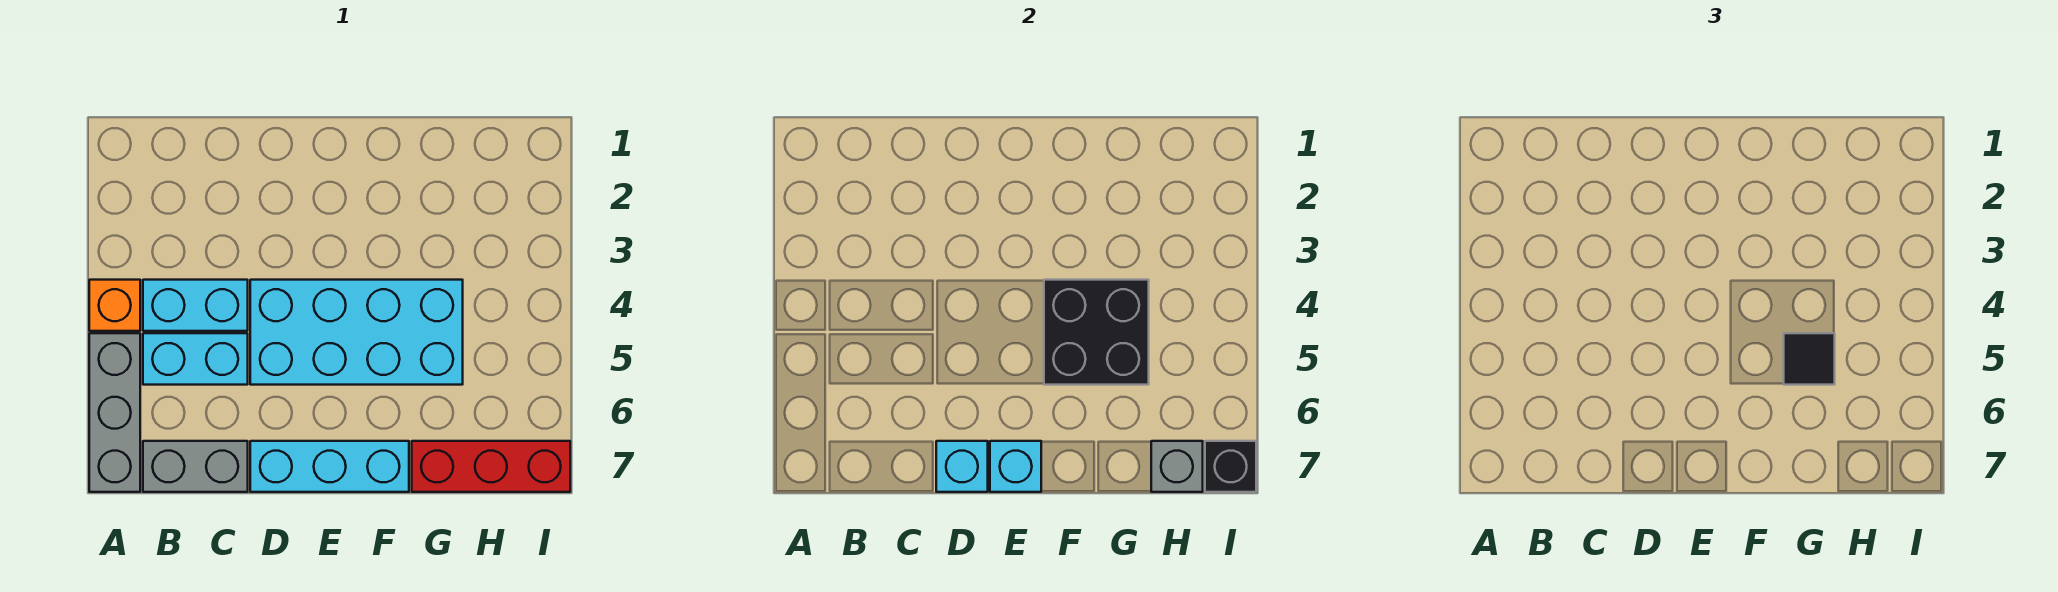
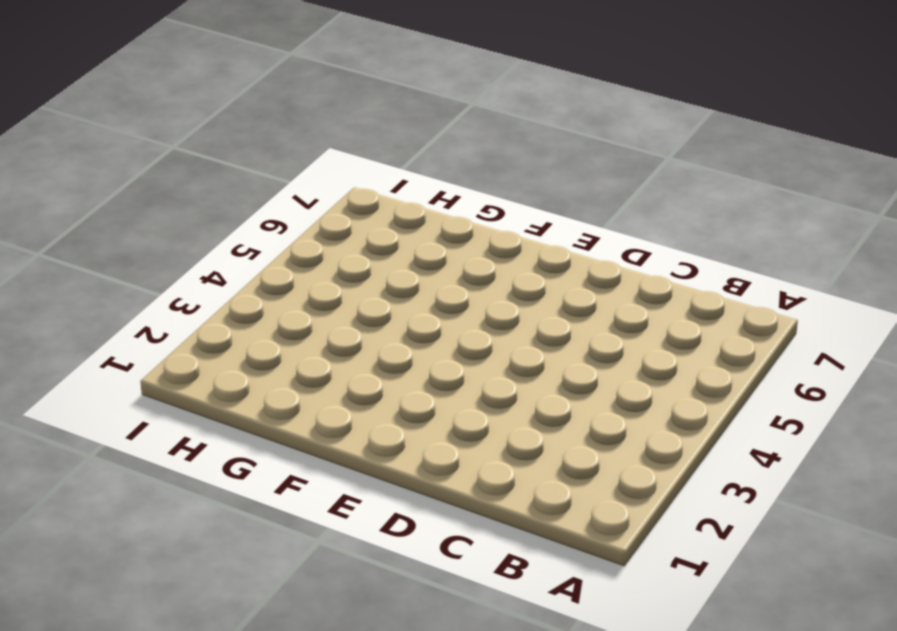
none -> orange 1x1 brick [89,280,140,331]
none -> grey 1x3 brick [89,333,140,492]
none -> cyan 1x2 brick [143,280,248,331]

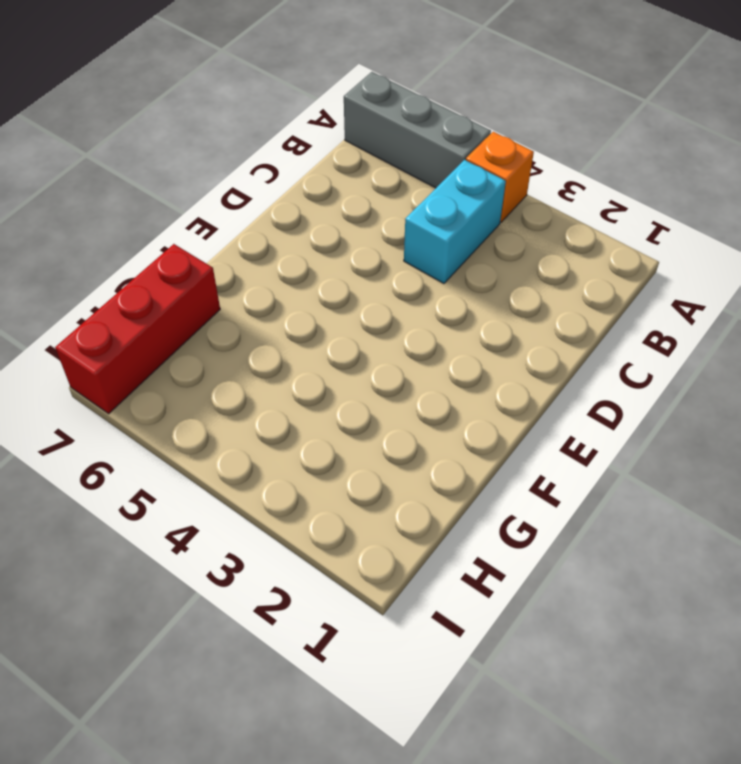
none -> cyan 1x2 brick [143,333,248,385]
none -> grey 1x2 brick [143,441,248,492]
none -> cyan 2x4 brick [250,280,463,385]

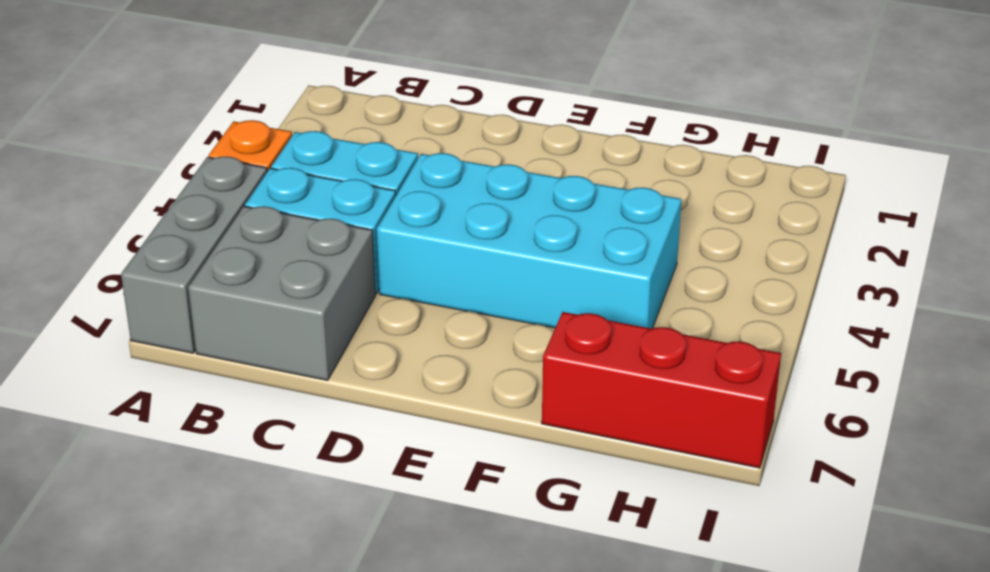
grey 2x2 brick [188,206,376,380] -> grey 1x2 brick [143,441,248,492]
none -> cyan 1x3 brick [250,441,409,492]
none -> cyan 1x1 brick [936,441,988,492]
none -> cyan 1x1 brick [990,441,1041,492]

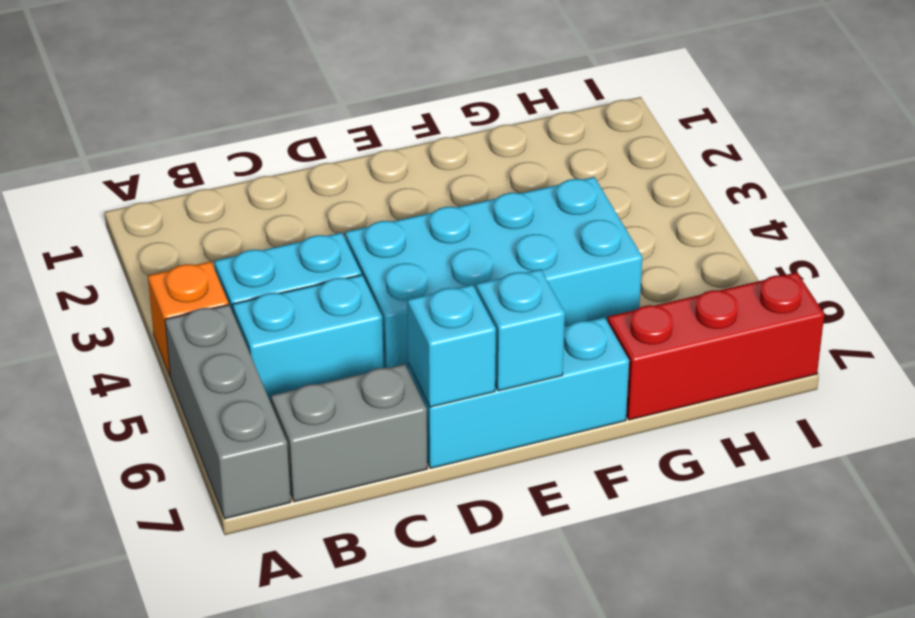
none -> black 2x2 brick [1044,280,1149,385]
none -> grey 1x1 brick [1151,441,1203,492]
none -> black 1x1 brick [1205,441,1256,492]

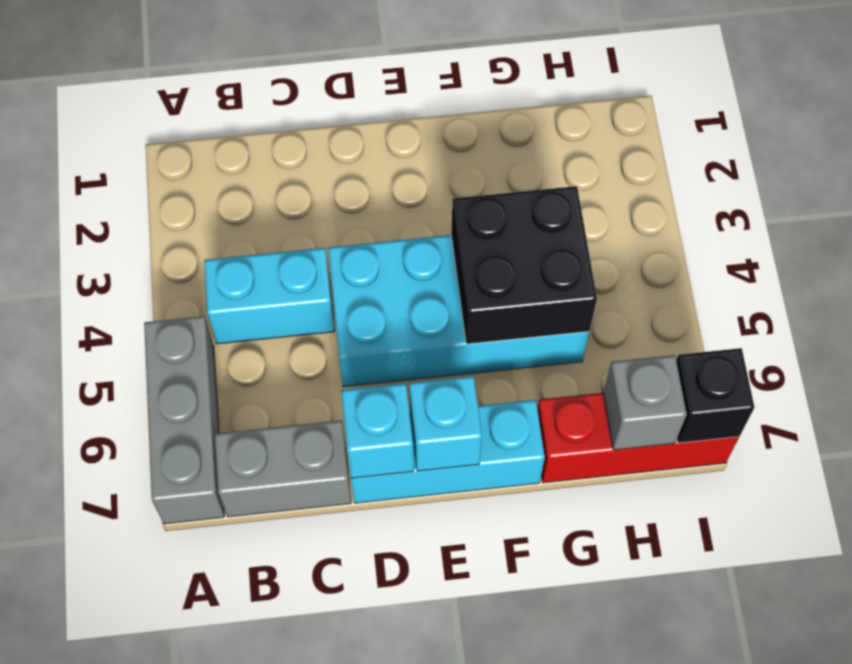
none -> orange 1x1 brick [89,280,140,331]
none -> cyan 1x2 brick [143,333,248,385]
none -> black 1x1 tile [1784,333,1835,385]

